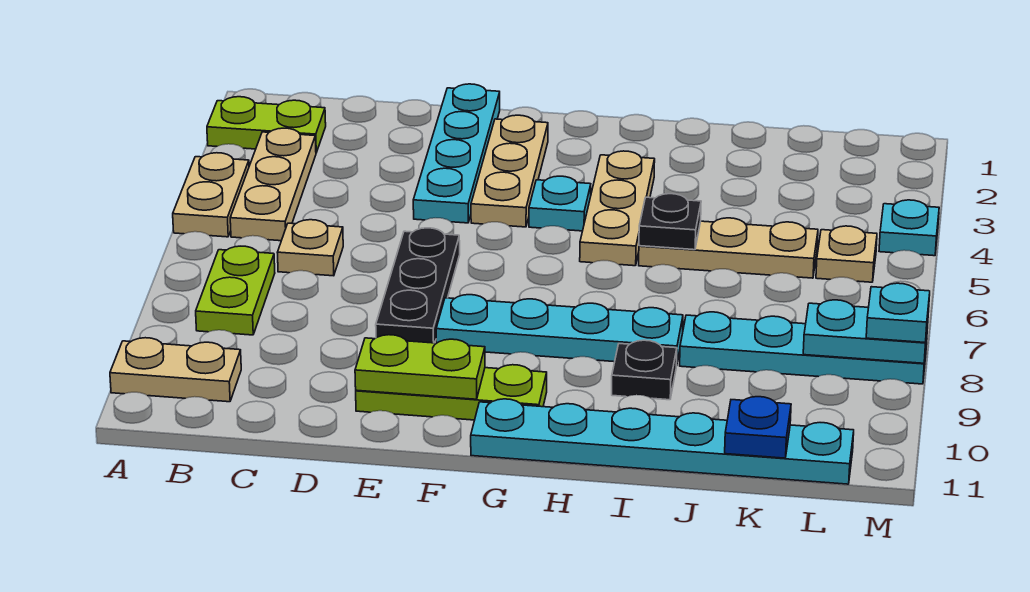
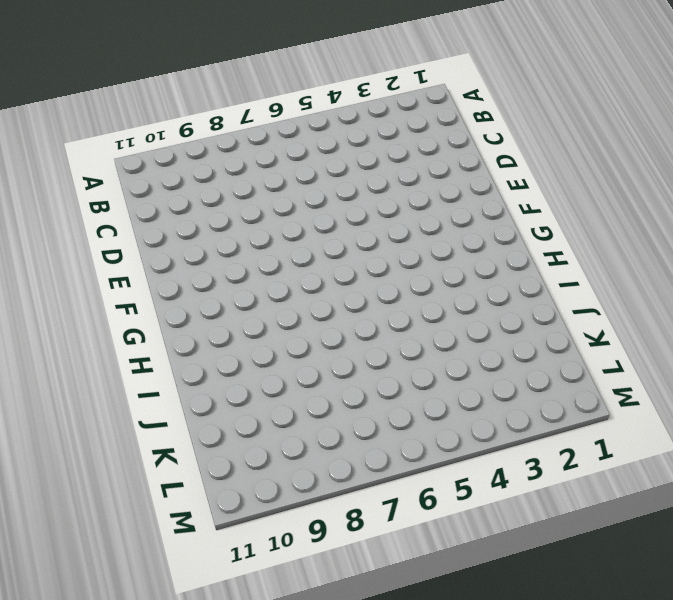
none -> lime 1x2 plate [207,97,326,153]
none -> tan 1x2 plate [173,153,249,237]
none -> tan 1x2 plate [110,338,241,402]

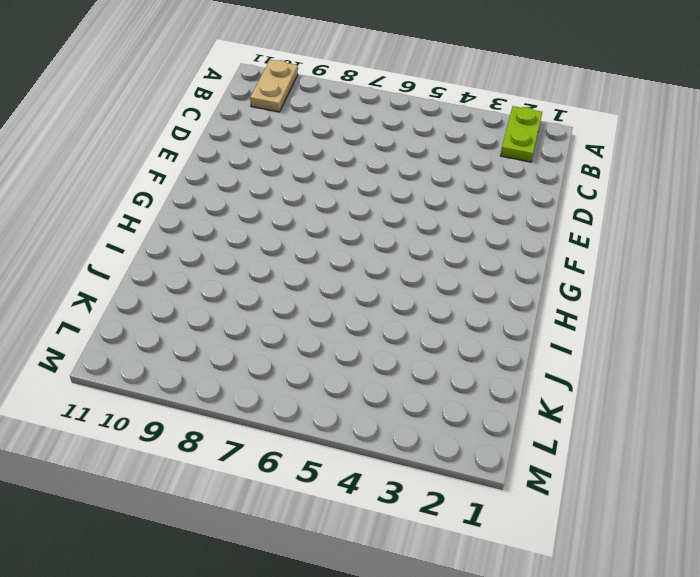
none -> tan 1x2 plate [173,153,249,237]
none -> tan 1x3 plate [230,128,316,241]
none -> lime 1x2 plate [196,246,275,335]

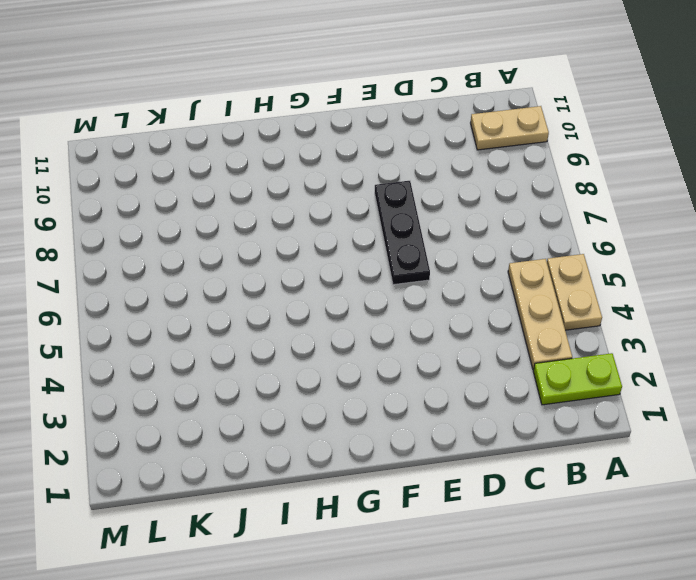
none -> lime 1x2 plate [196,246,275,335]
none -> tan 1x1 plate [277,220,343,276]
none -> cyan 1x4 plate [413,84,500,223]

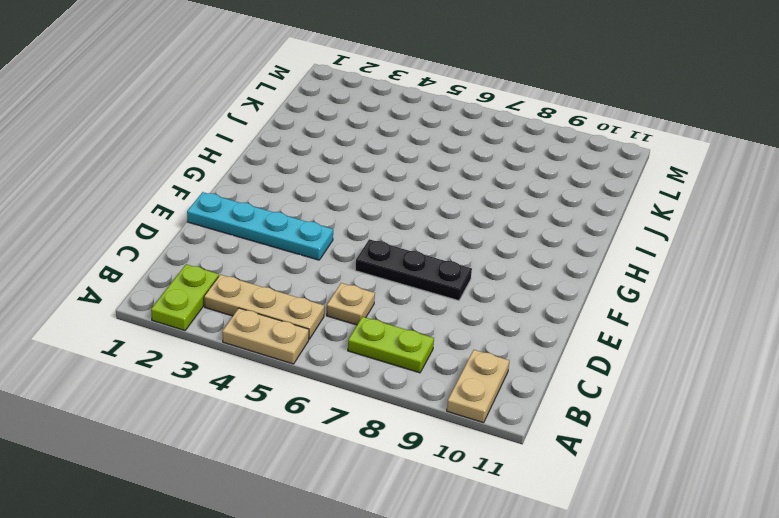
none -> lime 1x3 plate [356,365,547,420]
none -> tan 1x3 plate [471,115,548,227]
none -> cyan 1x4 plate [436,295,683,366]

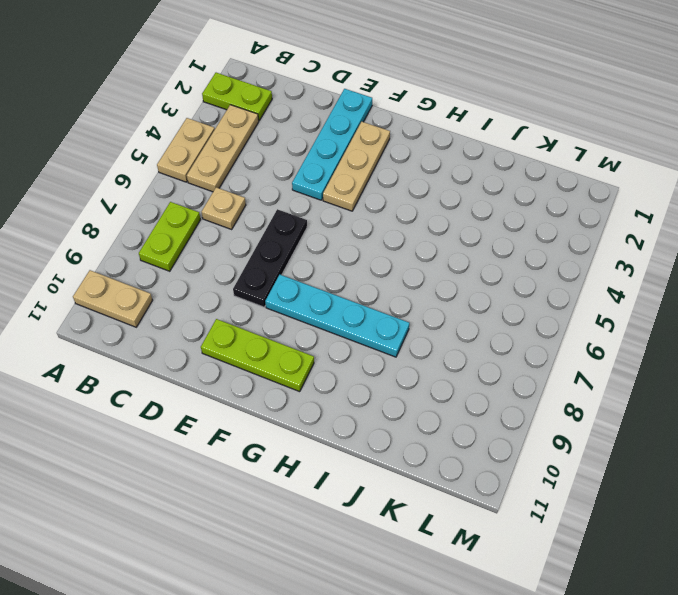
none -> cyan 1x1 plate [529,176,591,231]
none -> cyan 1x6 plate [471,399,854,484]
none -> tan 1x3 plate [580,151,655,266]

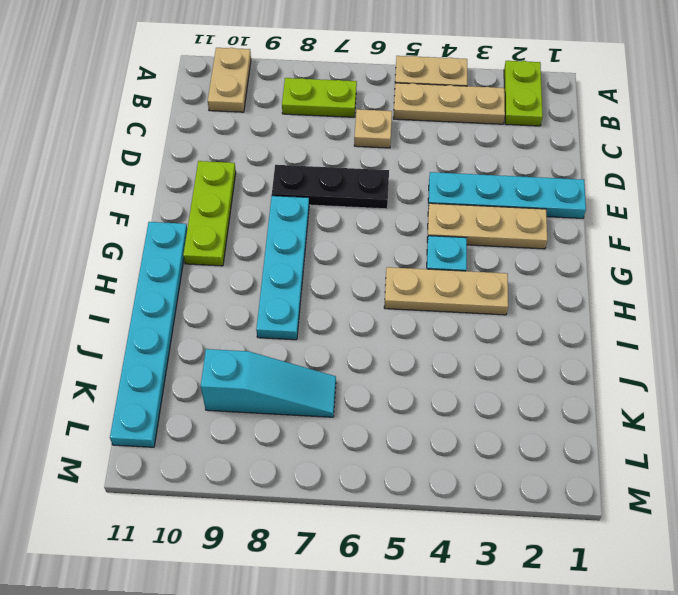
cyan 1x3 slope [201,349,336,417] -> cyan 1x4 plate [680,312,927,384]
none -> tan 1x3 plate [639,218,818,278]
none -> black 1x1 plate [612,340,677,400]
none -> tan 1x1 plate [816,226,877,282]

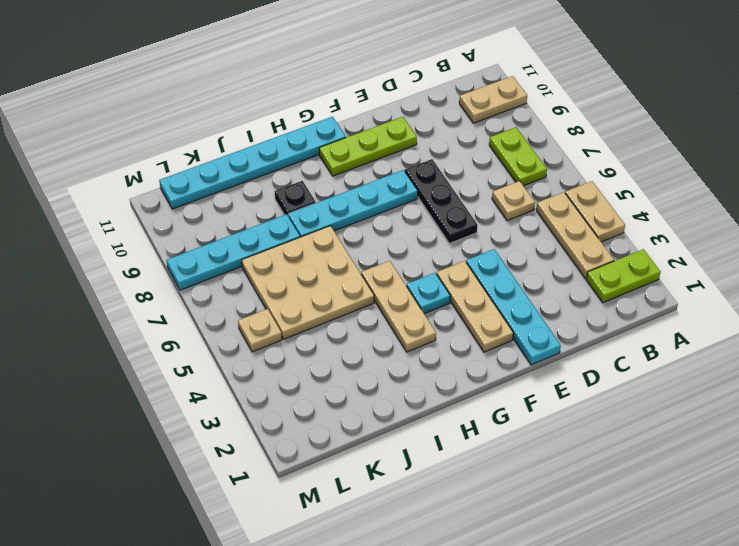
tan 3x3 plate [242,226,374,339] -> tan 1x3 plate [639,218,818,278]
none -> cyan 1x1 plate [879,200,939,256]
none -> lime 1x2 plate [355,335,485,399]
none -> black 1x1 plate [639,194,701,250]

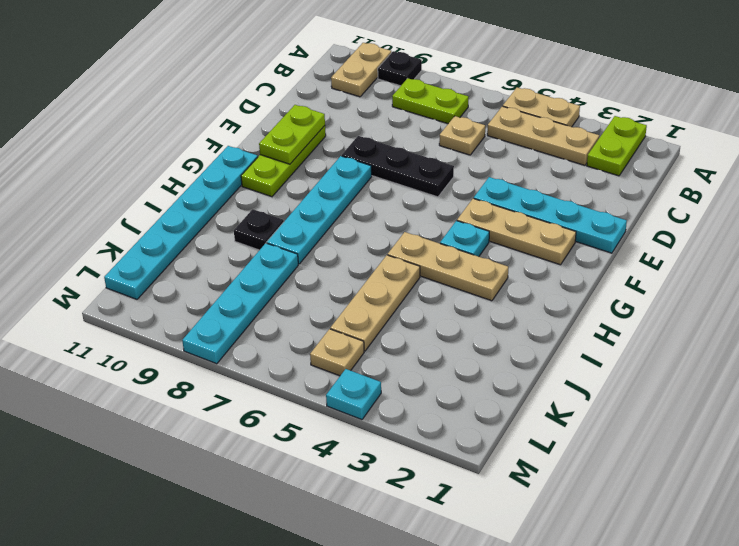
black 1x1 plate [378,51,422,86] -> black 1x1 plate moved to [639,194,701,250]
none -> blue 1x1 plate [725,397,791,458]
none -> cyan 1x2 plate [803,300,928,363]
none -> cyan 1x1 plate [866,283,930,343]

